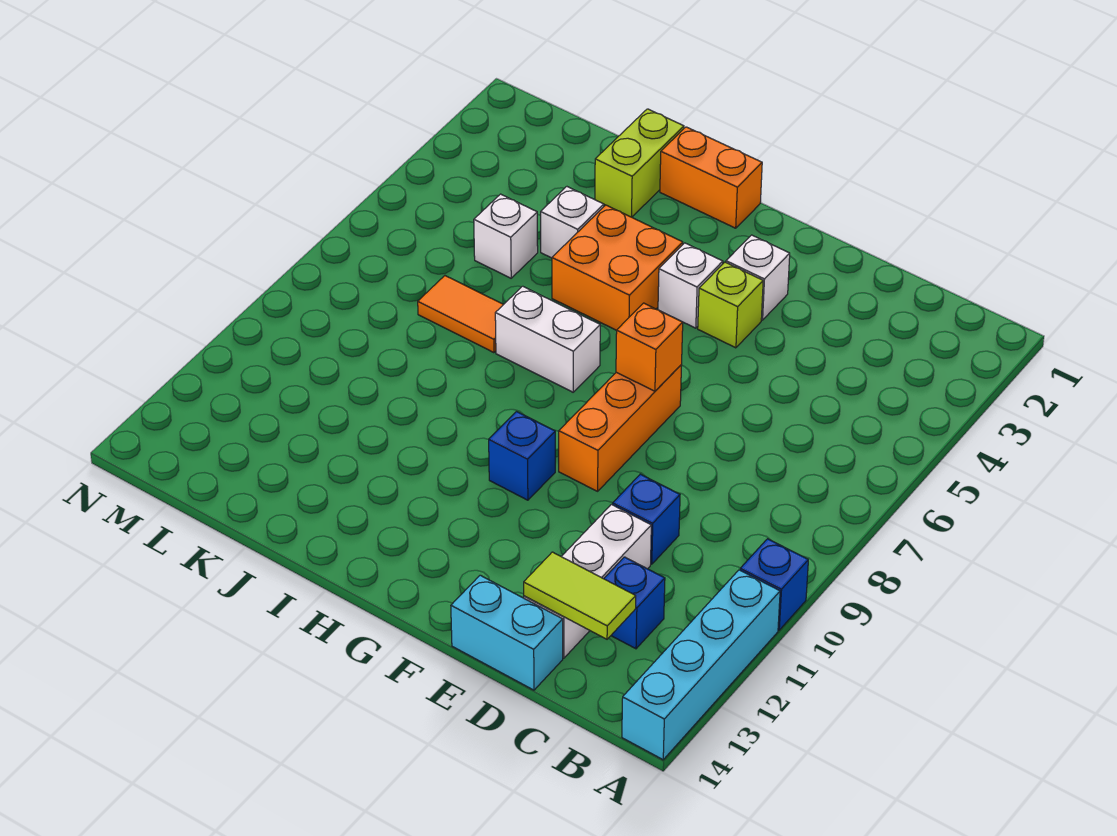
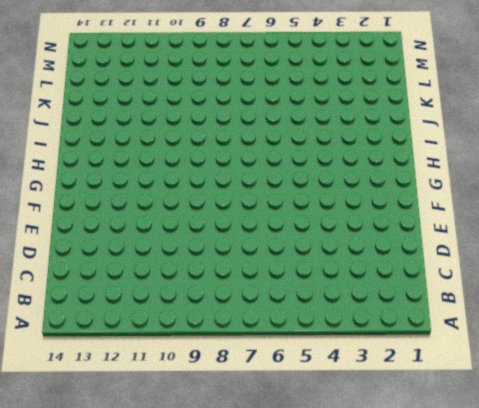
none -> blue 1x1 brick [740,539,808,630]
none -> cyan 1x4 brick [622,570,780,760]
none -> blue 1x1 brick [604,557,665,649]

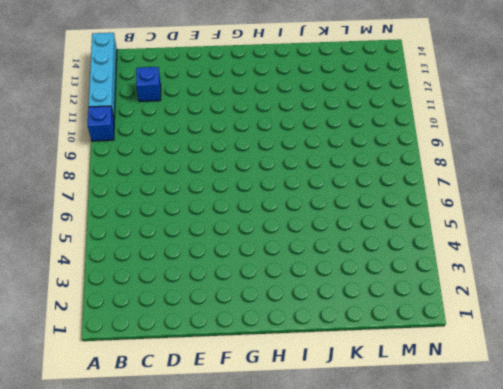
none -> blue 1x1 brick [613,474,680,564]
none -> white 1x3 brick [524,504,651,658]
none -> cyan 1x2 brick [451,575,563,690]

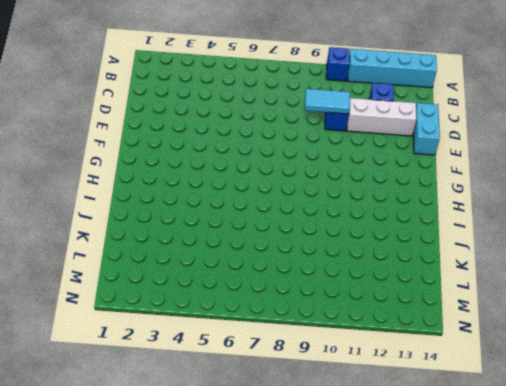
cyan 1x2 tile [305,89,350,114] -> none
none -> white 1x1 brick [726,235,790,320]
none -> lime 1x1 brick [698,262,763,348]
none -> orange 1x3 brick [559,365,682,491]

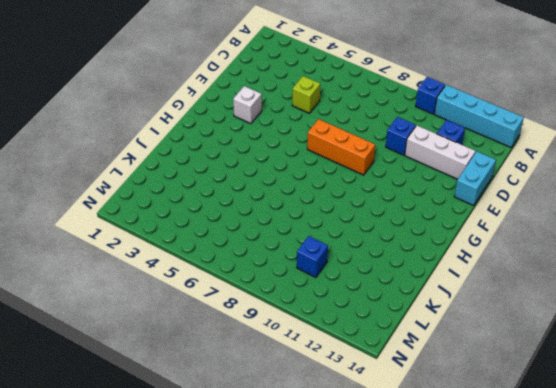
lime 1x1 brick [292,76,320,113] -> lime 1x1 brick moved to [698,262,763,348]
blue 1x1 brick [297,236,328,277] -> blue 1x1 brick moved to [489,412,555,500]
none -> white 1x1 brick [658,243,723,328]
none -> orange 1x2 brick [660,127,762,228]
none -> orange 2x2 brick [552,205,683,330]

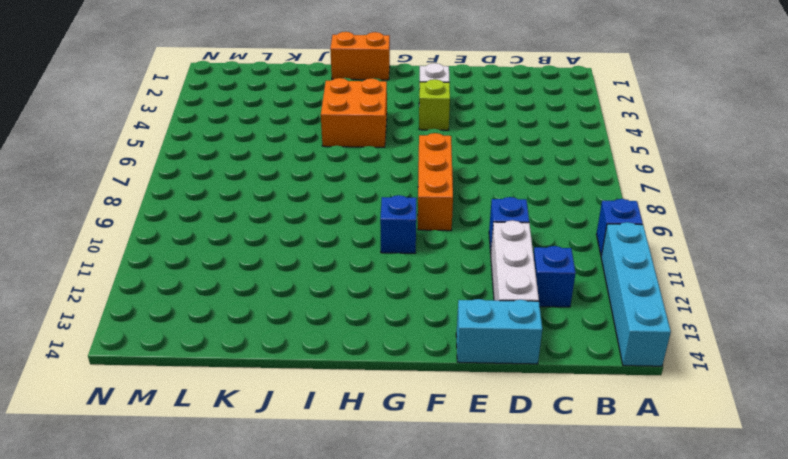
none -> white 1x1 brick [658,243,723,328]
none -> white 1x2 brick [495,286,600,392]
none -> lime 1x2 brick [595,109,684,217]

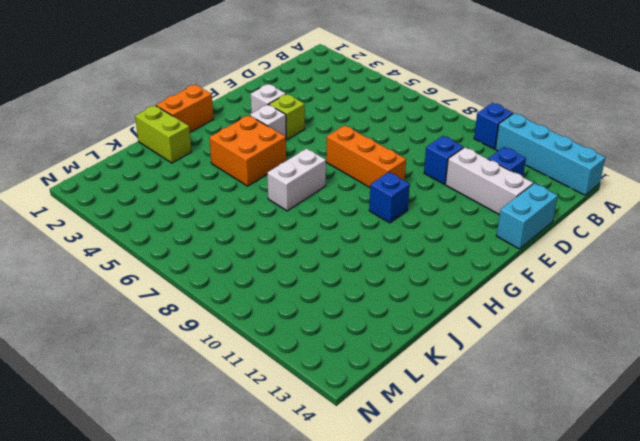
none -> white 1x1 brick [541,187,604,258]
none -> orange 1x2 tile [418,276,504,353]
none -> white 1x1 brick [474,194,538,278]

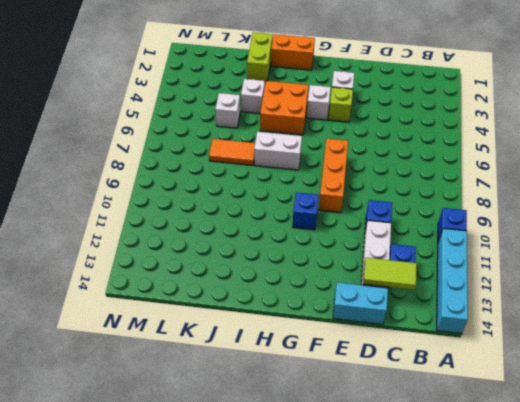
none -> orange 1x1 brick [616,303,683,391]

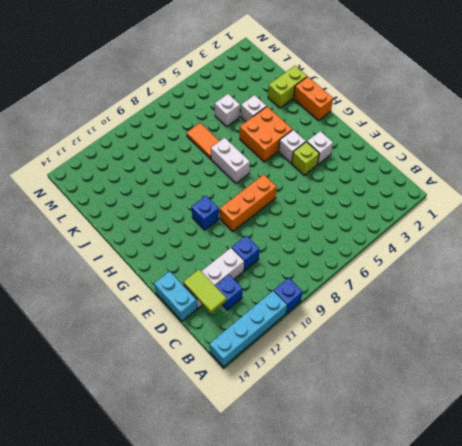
none -> orange 1x1 brick [616,303,683,391]

